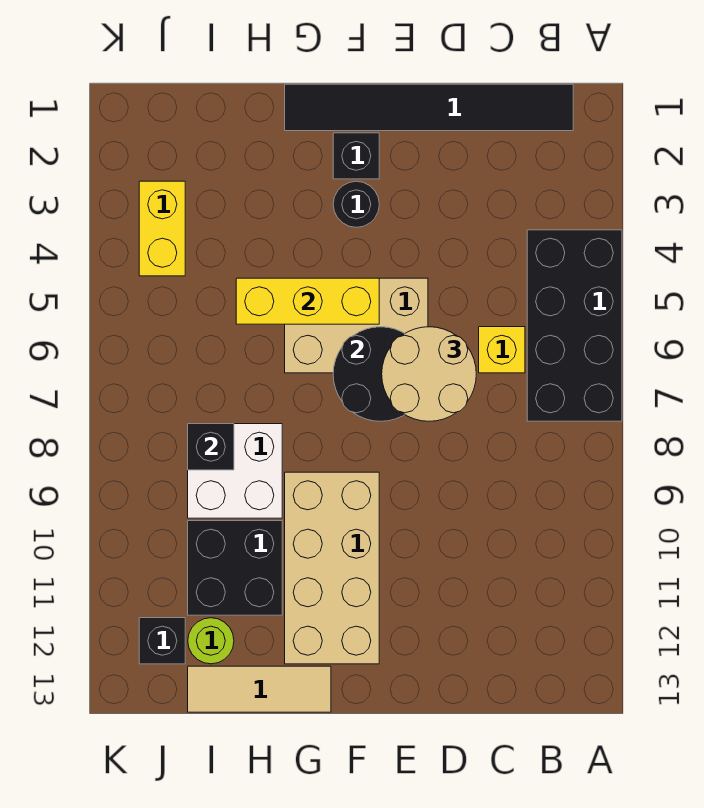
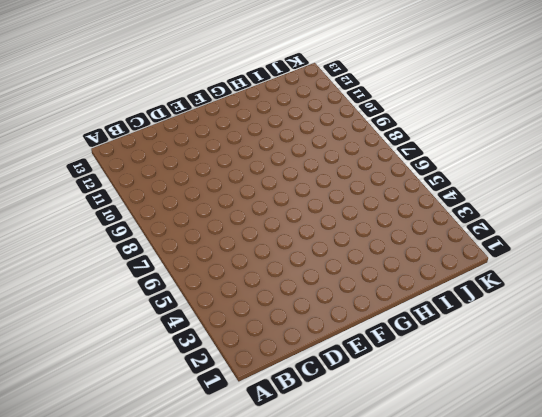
none -> black 2x4 brick [527,230,622,421]
none -> black 1x6 tile [285,84,573,131]
none -> yellow 1x1 brick [479,327,525,373]

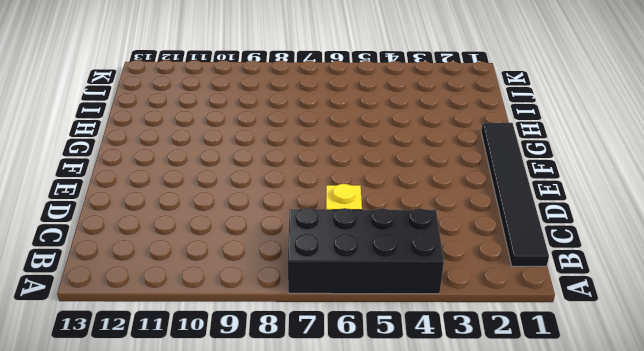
none -> tan 2x3 brick [285,278,428,373]
none -> black 1x1 brick [333,133,379,179]
none -> black 1x1 round brick [333,181,379,227]

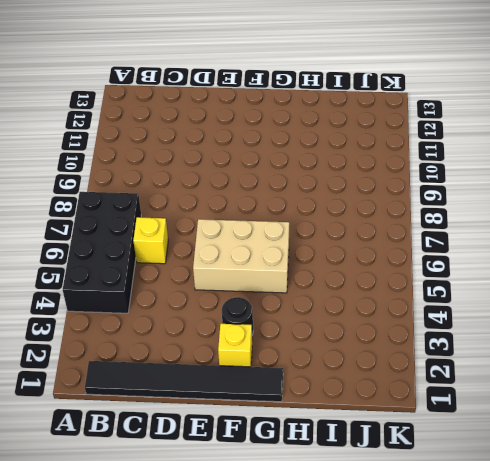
yellow 1x1 brick [218,324,252,367] -> black 1x1 brick [333,133,379,179]
none -> tan 2x4 brick [285,472,379,664]
none -> tan 1x3 tile [188,666,331,712]
none -> white 2x2 brick [188,424,282,518]

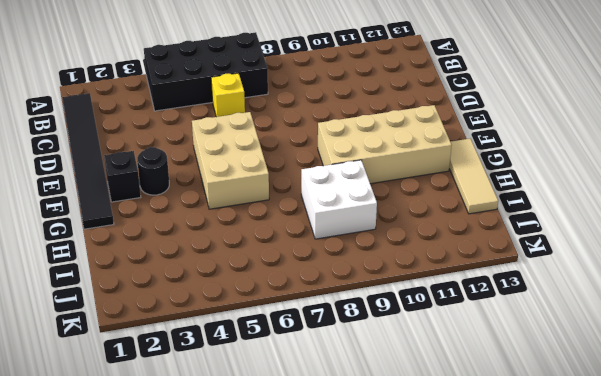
none -> black 2x2 brick [188,521,282,615]
none -> lime 1x1 round brick [188,618,234,664]
none -> yellow 1x2 brick [139,181,185,276]

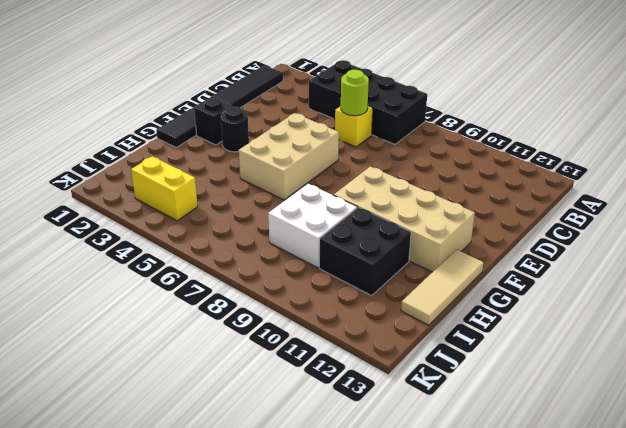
lime 1x1 round brick [341,70,369,116] -> lime 1x1 round brick moved to [188,618,234,664]
none -> black 1x1 brick [139,618,185,664]
none -> black 2x2 round brick [333,327,405,421]
none -> yellow 1x3 brick [236,278,379,324]

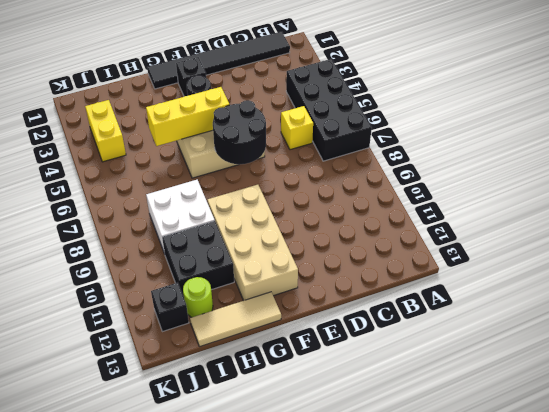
none -> black 1x1 brick [188,424,234,470]
none -> tan 2x2 round brick [382,327,476,421]

